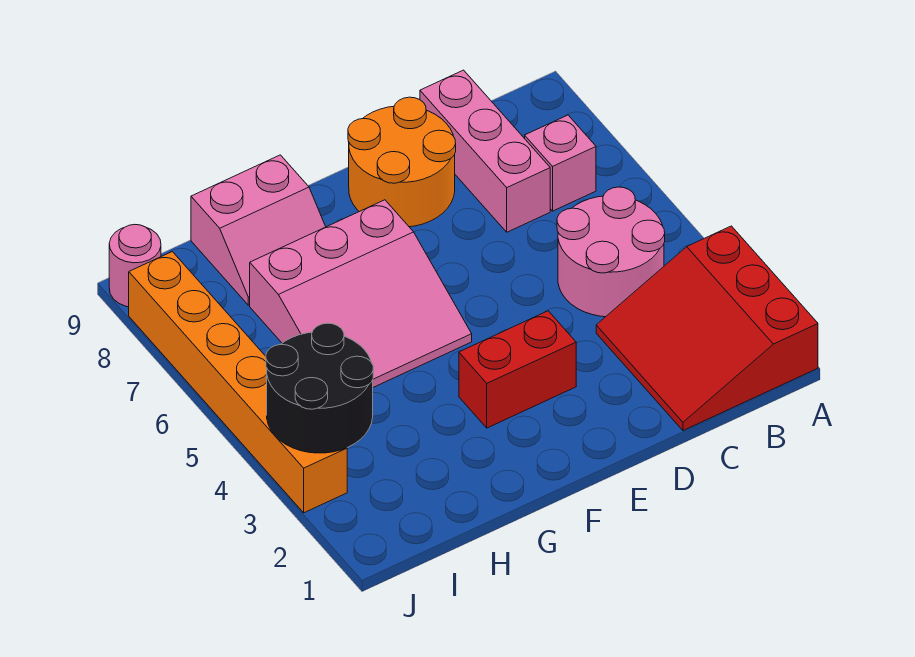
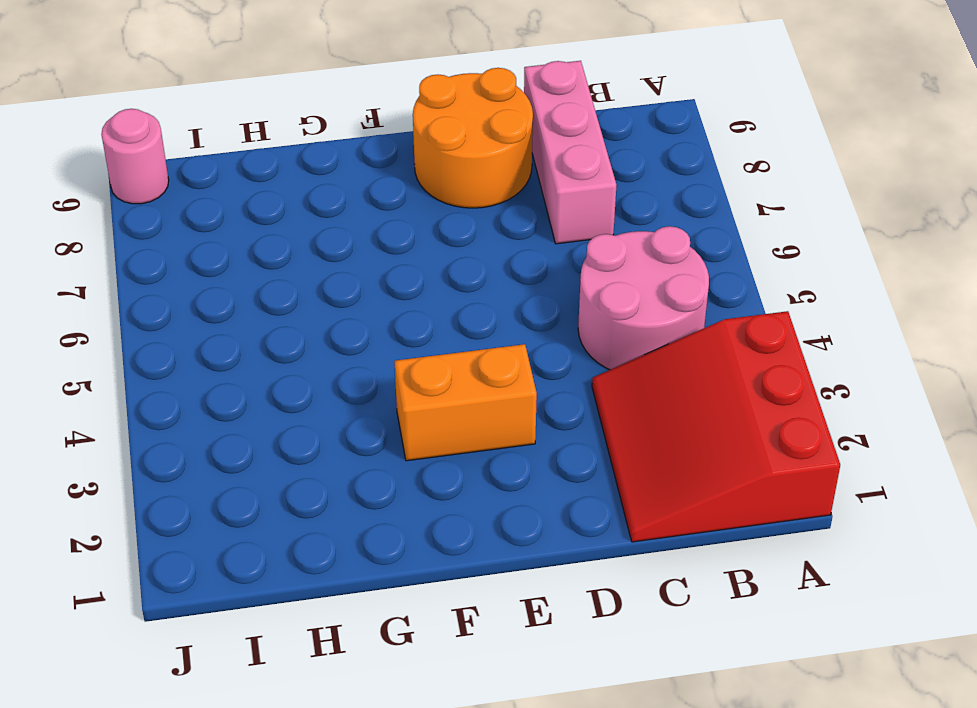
orange 1x2 brick [395,344,537,461] -> red 1x2 brick [459,311,576,428]
none -> pink 1x1 brick [525,115,596,211]
none -> pink 3x3 slope [250,200,472,387]

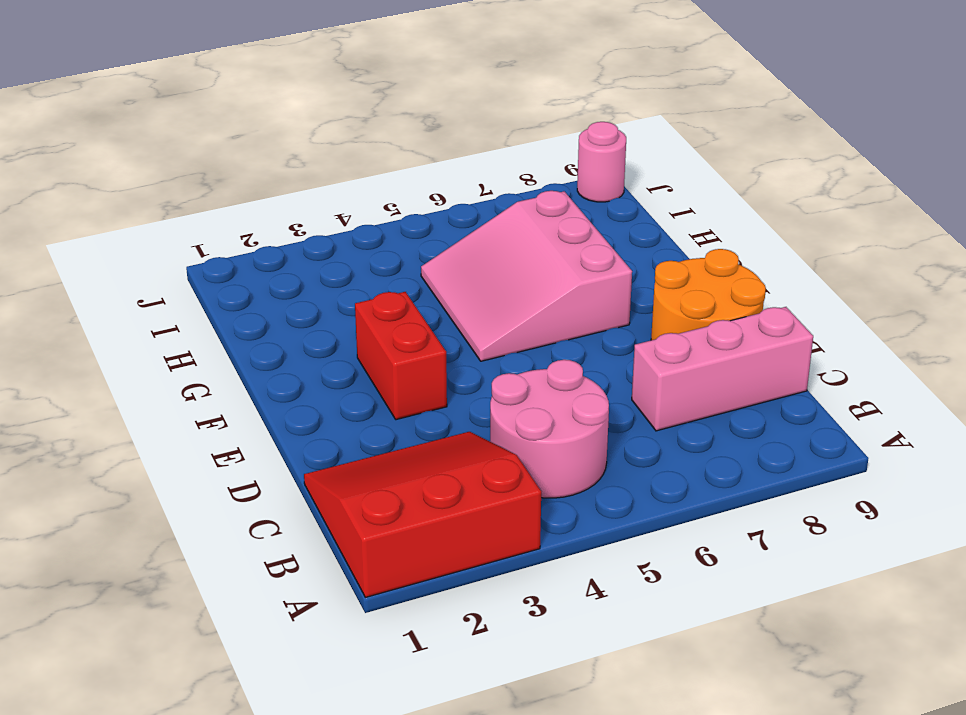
none -> pink 1x1 brick [525,115,596,211]
none -> pink 2x2 slope [191,155,326,305]

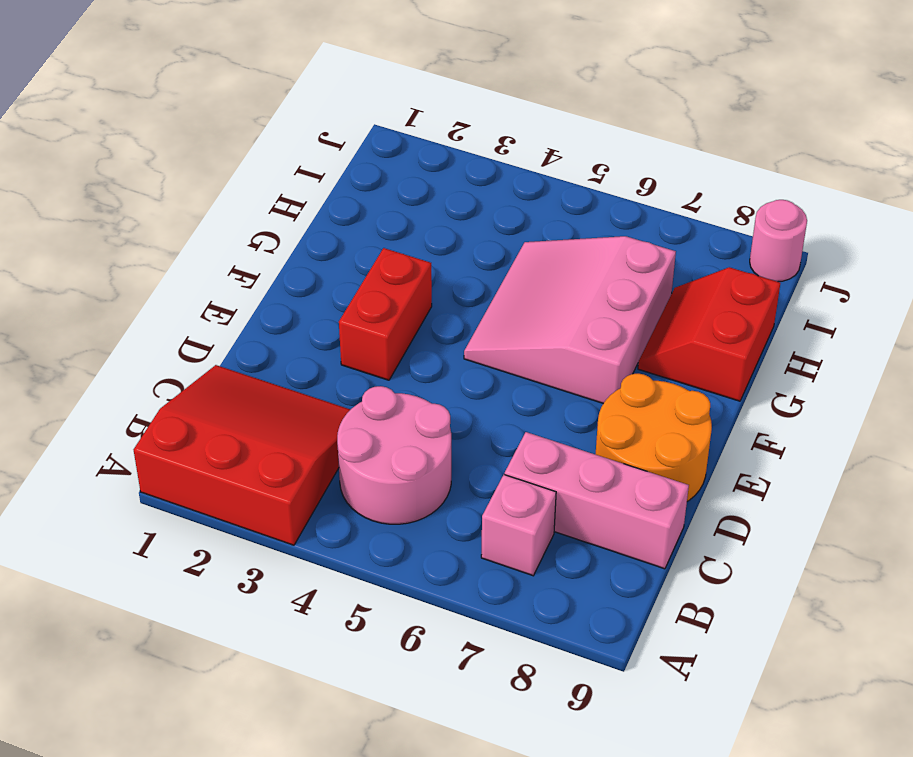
red 2x2 slope [638,267,780,401] -> pink 2x2 slope [191,155,326,305]
none -> orange 1x6 brick [129,252,347,513]
none -> black 2x2 round brick [266,323,373,453]

